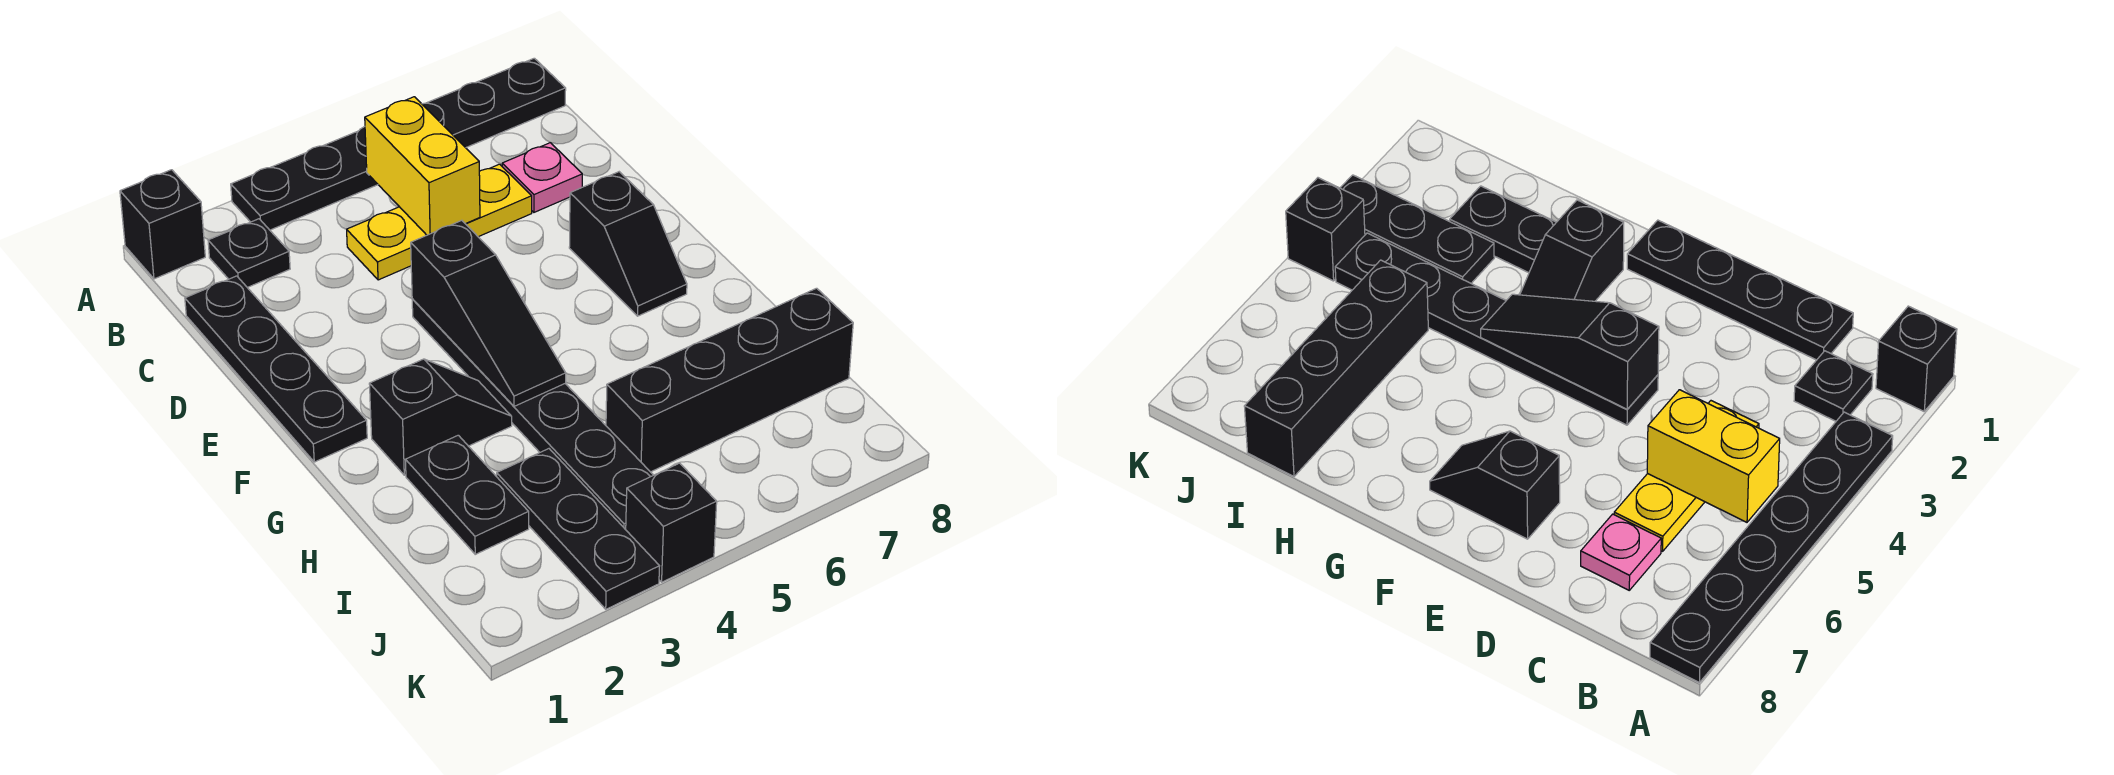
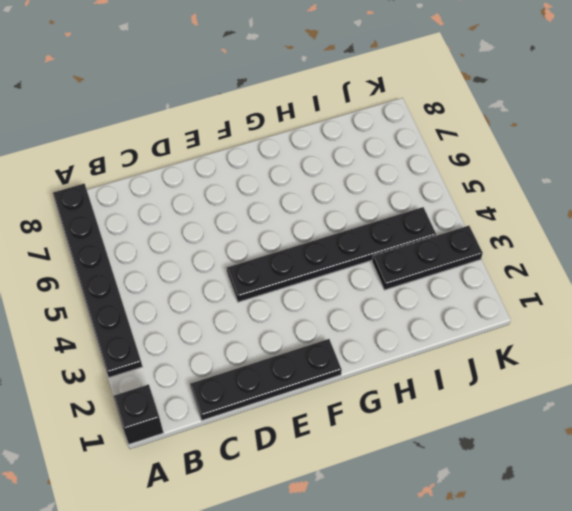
none -> black 1x1 plate [208,219,290,288]
none -> yellow 1x3 plate [347,164,532,280]
none -> pink 1x1 plate [502,143,582,212]

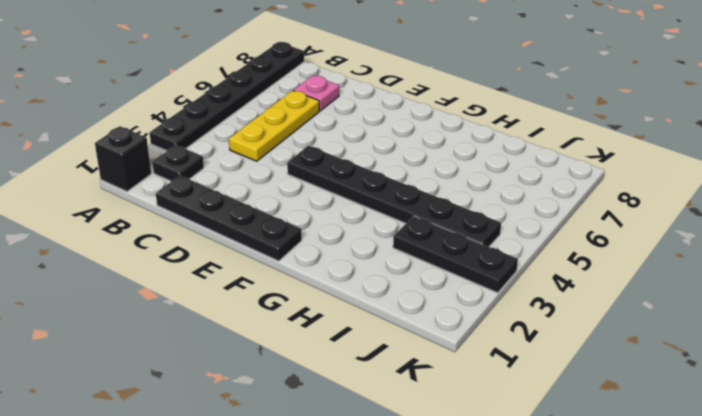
none -> black 1x2 slope [569,172,687,316]
none -> black 1x2 slope [369,359,512,475]
none -> black 1x2 plate [406,435,529,554]

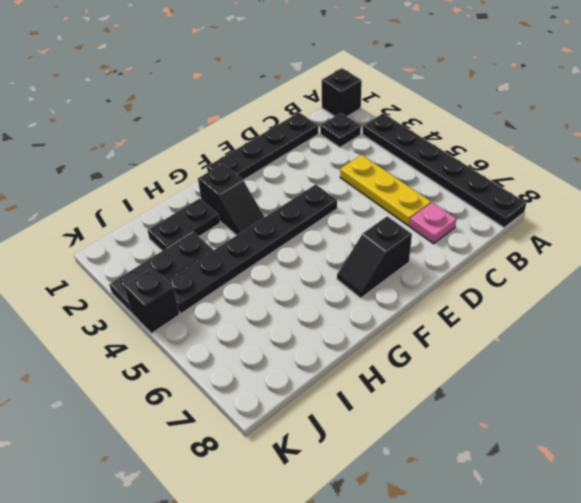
none -> black 1x4 brick [606,288,853,472]
none -> yellow 1x2 brick [365,97,480,235]
none -> black 1x3 slope [411,220,566,406]

